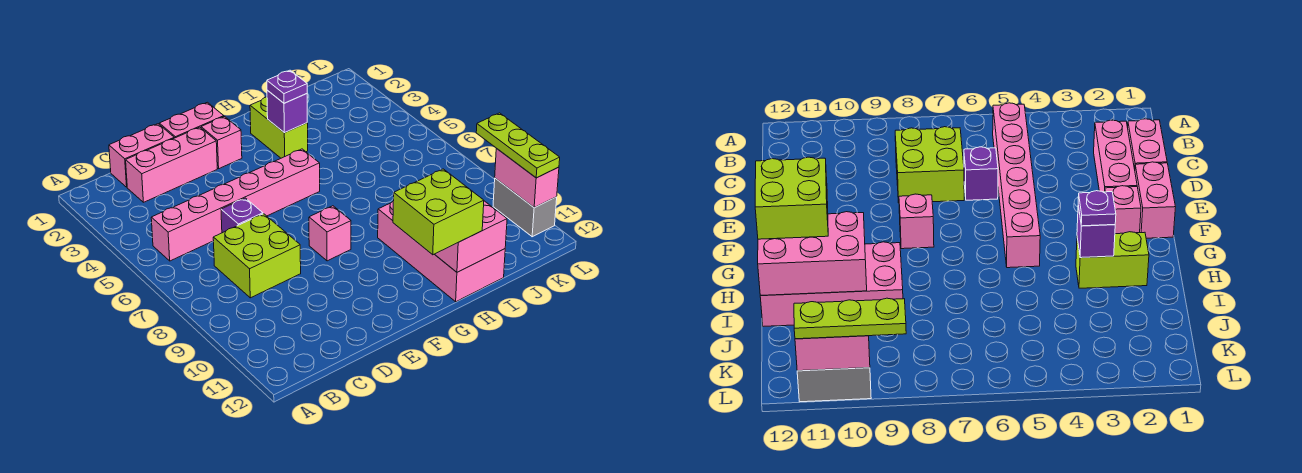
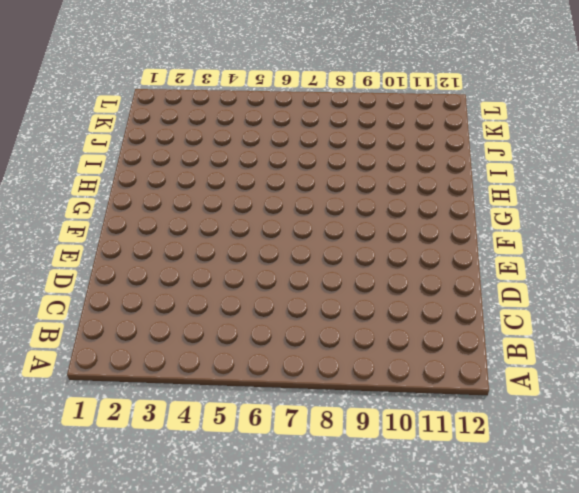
none -> pink 1x6 brick [151,149,320,261]
none -> pink 1x2 brick [109,124,174,187]
none -> pink 1x3 brick [126,127,217,202]

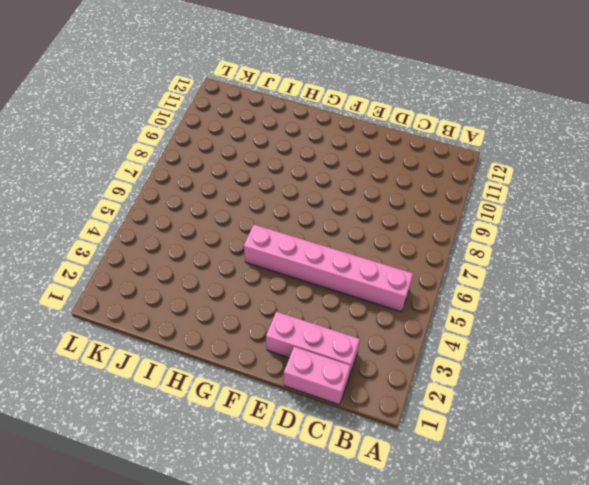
none -> lime 2x2 brick [213,214,301,298]
none -> purple 1x1 brick [221,198,263,233]
none -> pink 1x2 brick [159,102,224,138]

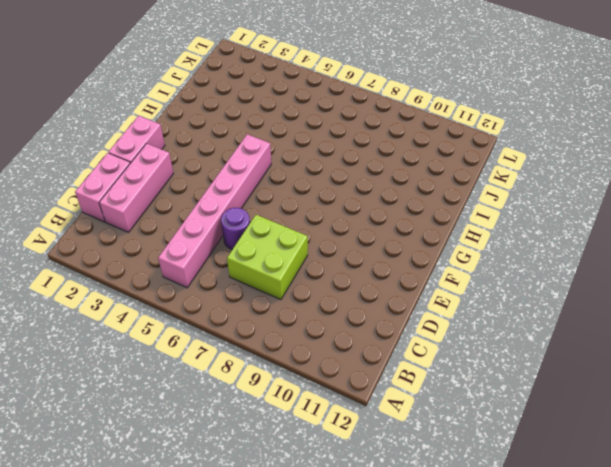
purple 1x1 round brick [221,208,250,249] -> purple 1x1 brick [221,198,263,233]
none -> pink 1x1 brick [201,117,242,169]
none -> pink 1x1 brick [309,206,351,261]
none -> lime 1x2 brick [250,97,308,158]

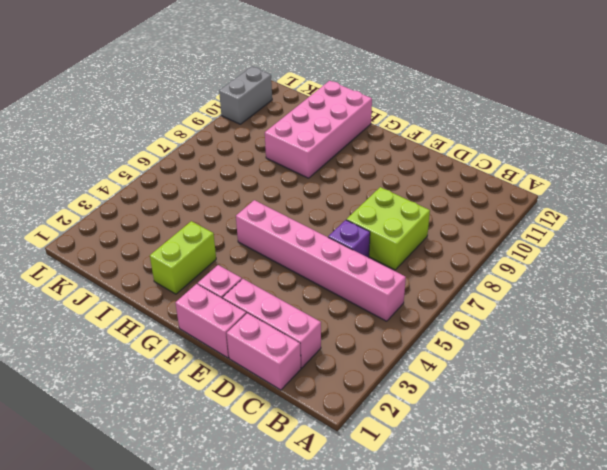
none -> pink 1x1 brick [309,206,351,261]
none -> purple 1x1 brick [267,90,307,133]
none -> pink 2x3 brick [435,201,507,272]

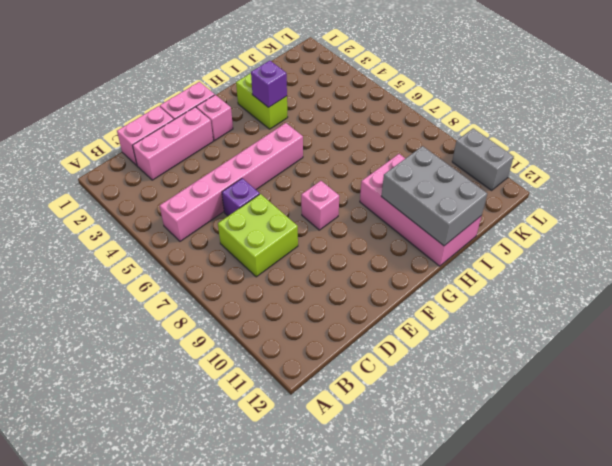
grey 2x3 brick [381,146,487,246] -> pink 2x3 brick [435,201,507,272]
none -> pink 1x2 brick [495,148,559,208]
none -> lime 2x2 brick [393,169,484,255]
none -> purple 1x1 plate [267,70,307,103]

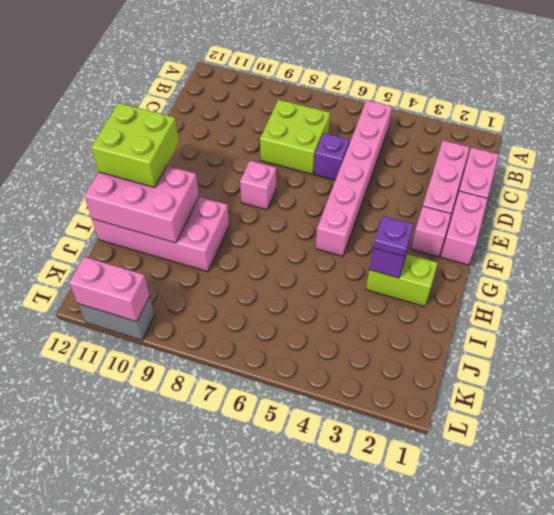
none -> lime 1x3 plate [476,113,560,178]

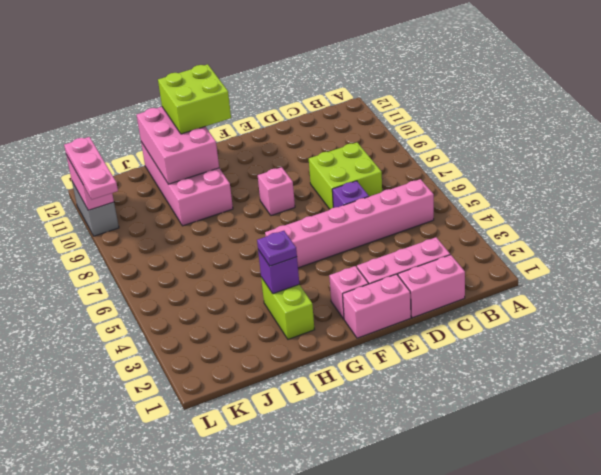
pink 1x3 plate [64,137,118,199] -> lime 1x3 plate [476,113,560,178]

